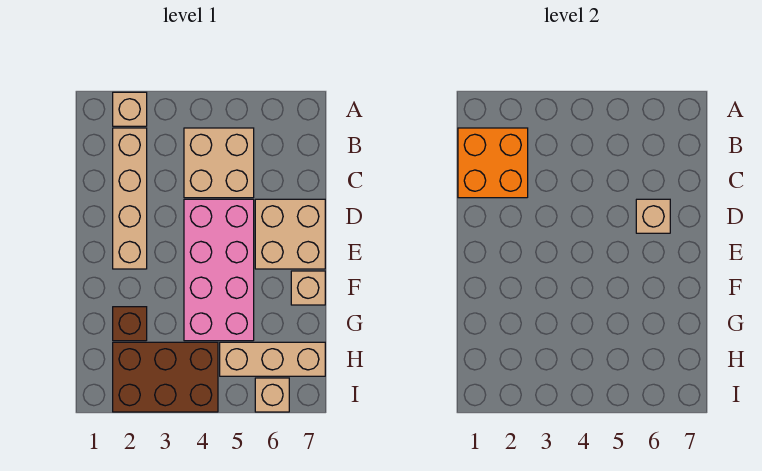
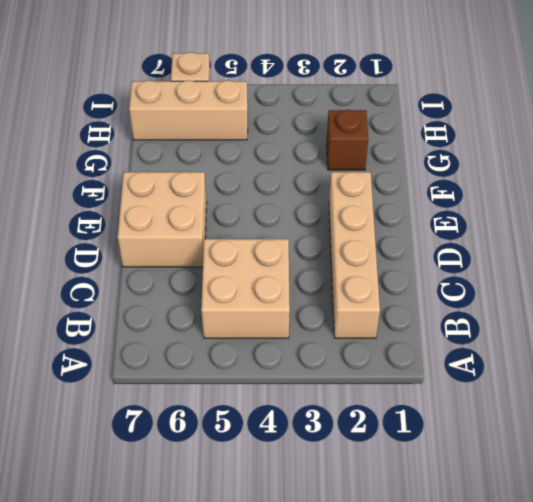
none -> tan 1x1 brick [113,92,147,126]
none -> pink 2x4 brick [184,199,254,341]
none -> tan 1x1 brick [291,271,325,305]

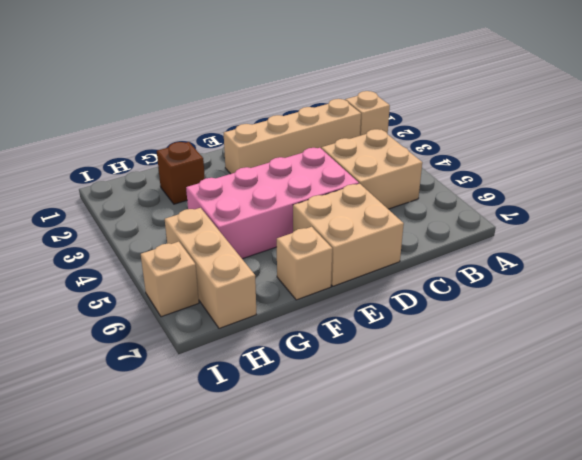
none -> brown 2x3 brick [113,342,218,412]
none -> orange 2x2 brick [458,128,528,198]
none -> tan 1x1 brick [636,199,670,233]

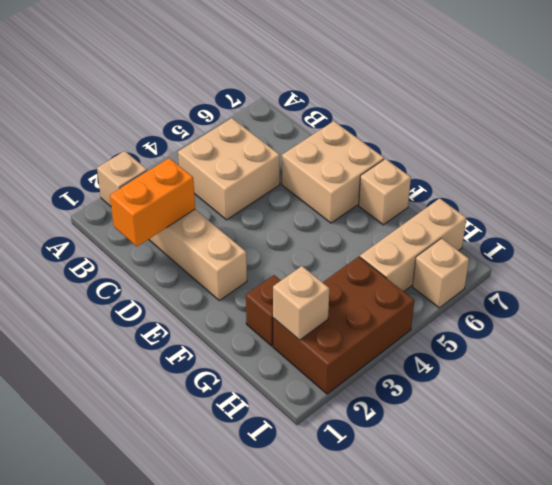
orange 1x2 brick [110,158,195,247] -> orange 2x2 brick [458,128,528,198]
tan 1x1 brick [273,266,329,340] -> tan 1x1 brick moved to [636,199,670,233]
none -> pink 2x4 brick [184,199,254,341]

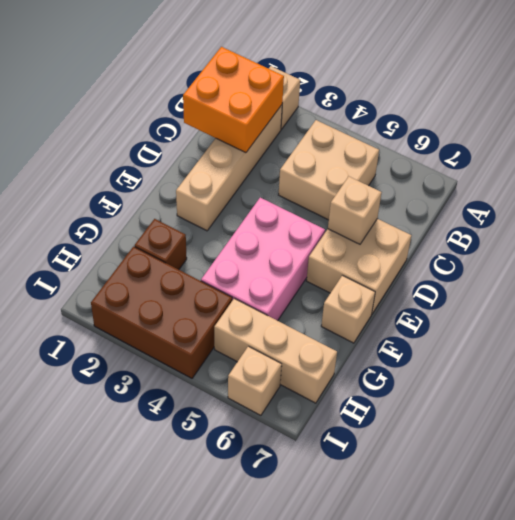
pink 2x3 brick [201,198,325,321] -> pink 2x4 brick [184,199,254,341]

